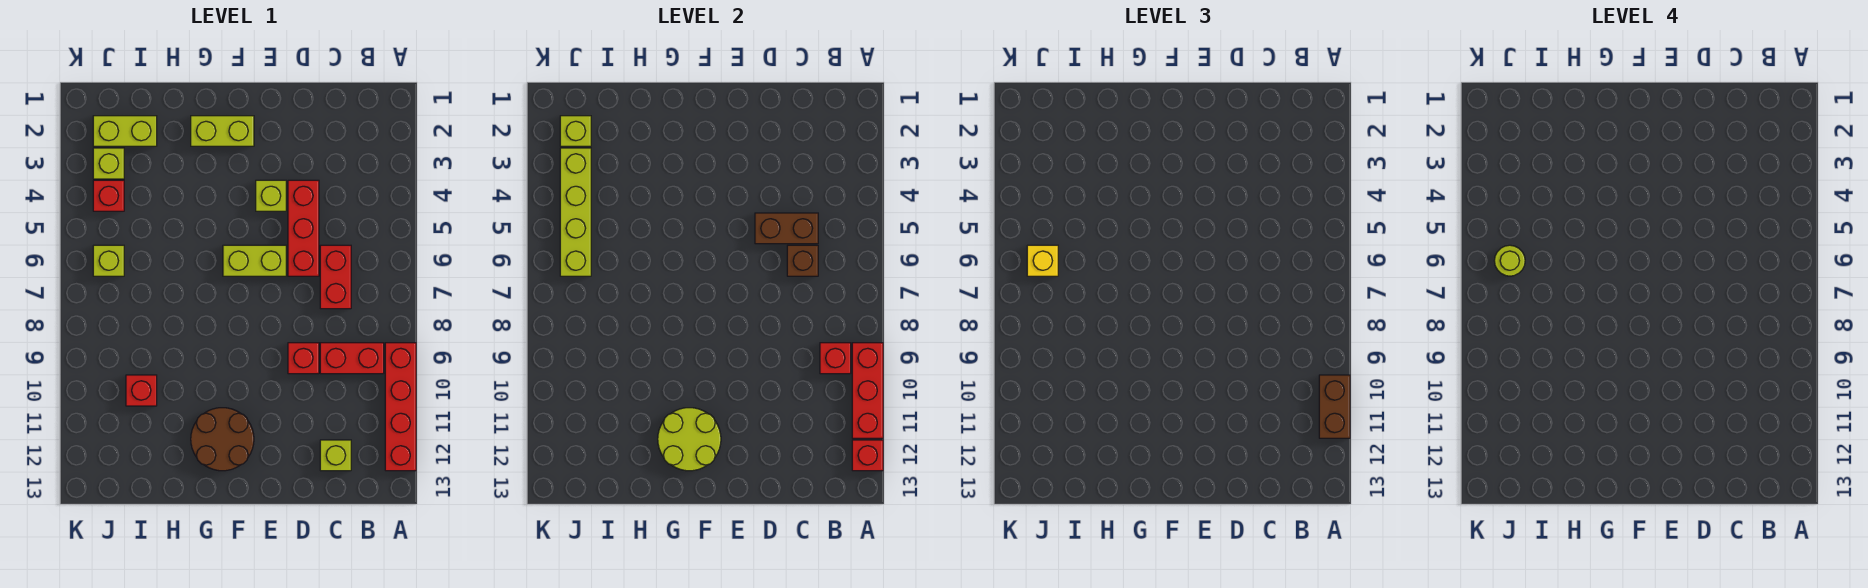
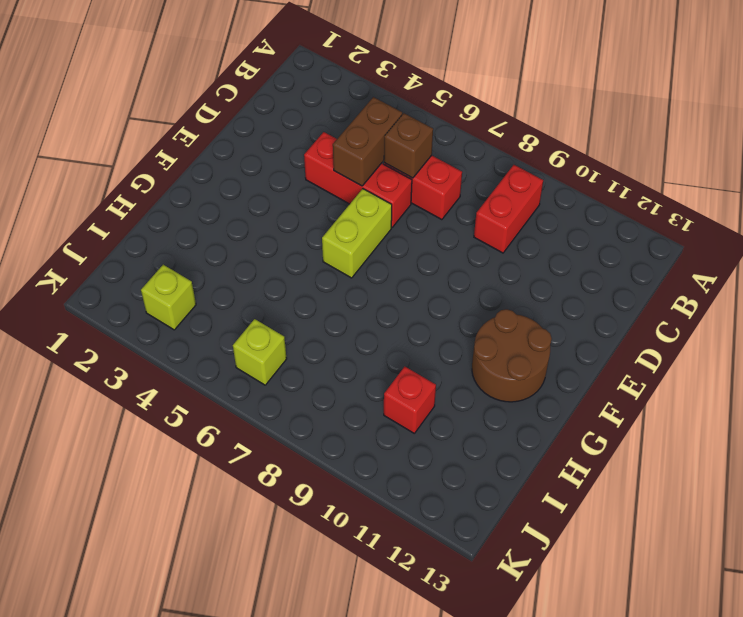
none -> red 1x4 brick [385,343,416,471]
none -> lime 1x1 brick [320,440,351,471]
none -> red 1x1 brick [288,343,319,374]

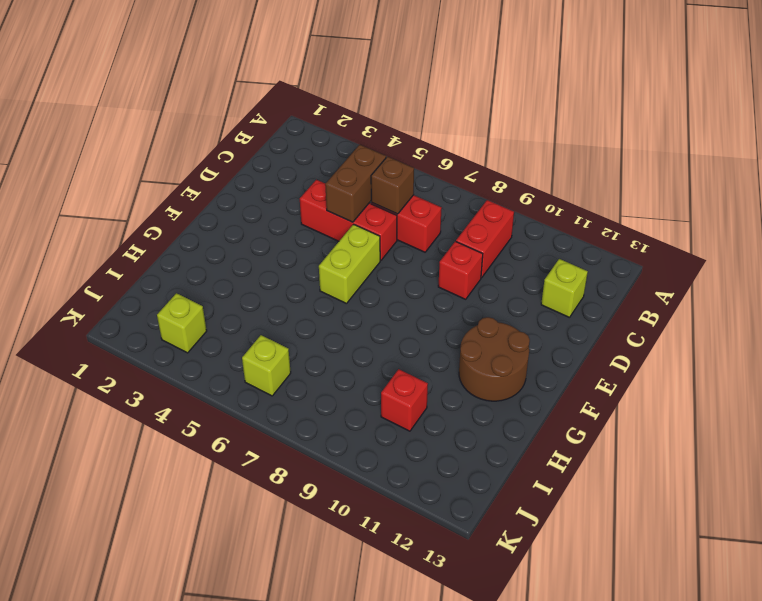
none -> red 1x4 brick [385,343,416,471]
none -> lime 1x1 brick [256,180,286,211]
none -> lime 1x2 brick [191,116,254,146]

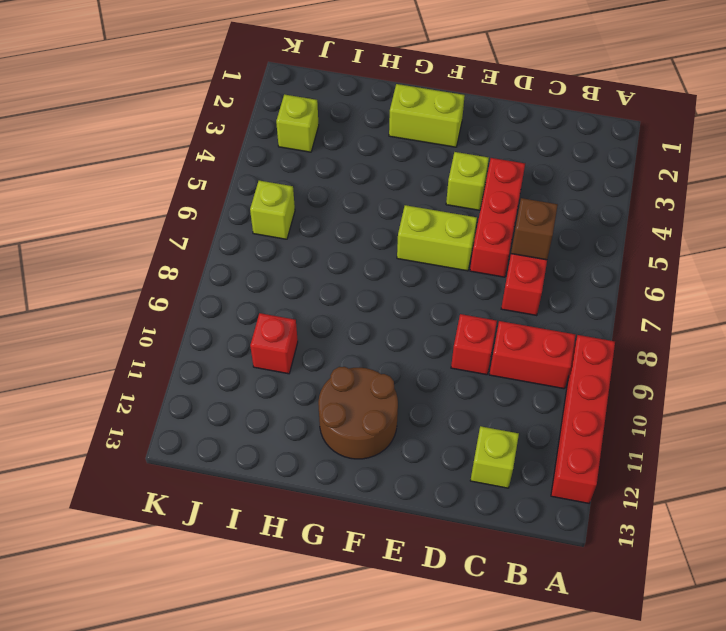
none -> lime 1x2 brick [93,116,157,146]
none -> red 1x1 brick [93,180,124,211]
none -> red 1x3 brick [852,343,883,438]

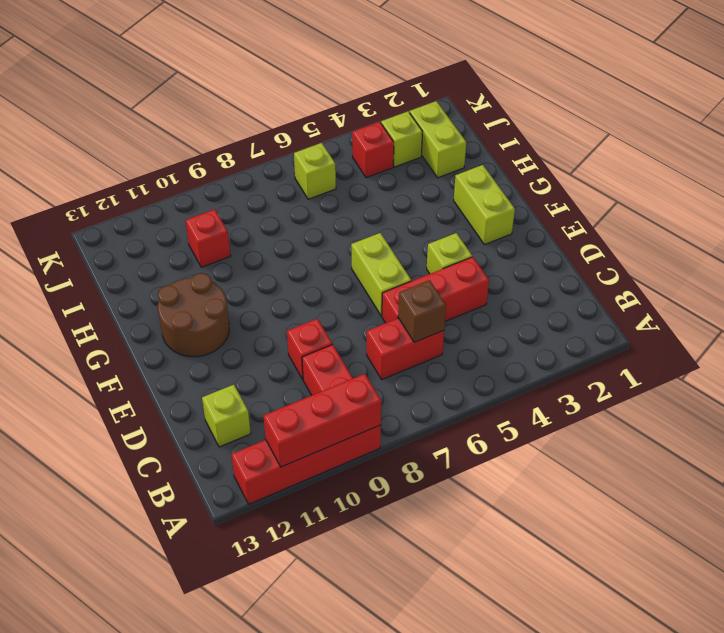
none -> red 1x1 brick [852,440,883,471]
none -> red 1x1 brick [820,343,851,374]
none -> brown 1x2 brick [755,213,818,244]

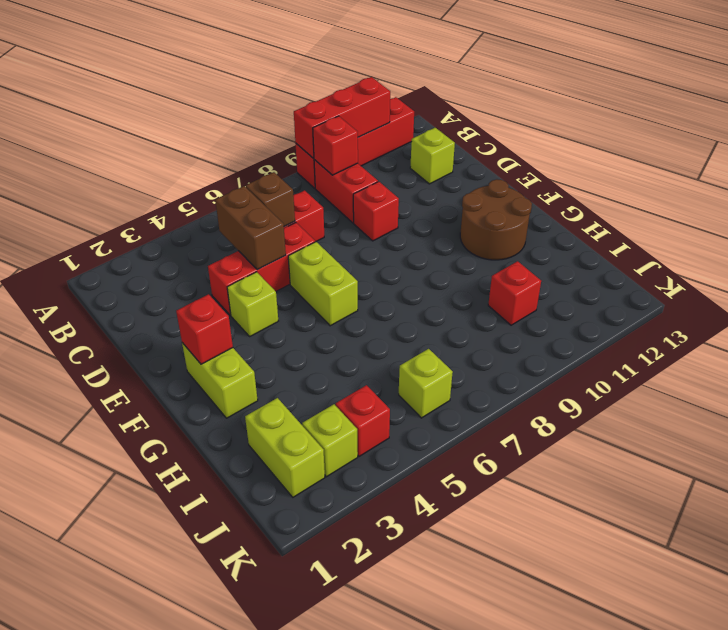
red 1x1 brick [176,294,233,364] -> red 1x1 brick moved to [852,440,883,471]
none -> lime 2x2 round brick [658,408,721,471]
none -> lime 1x1 brick [560,116,591,146]
none -> lime 1x4 brick [560,148,591,276]

